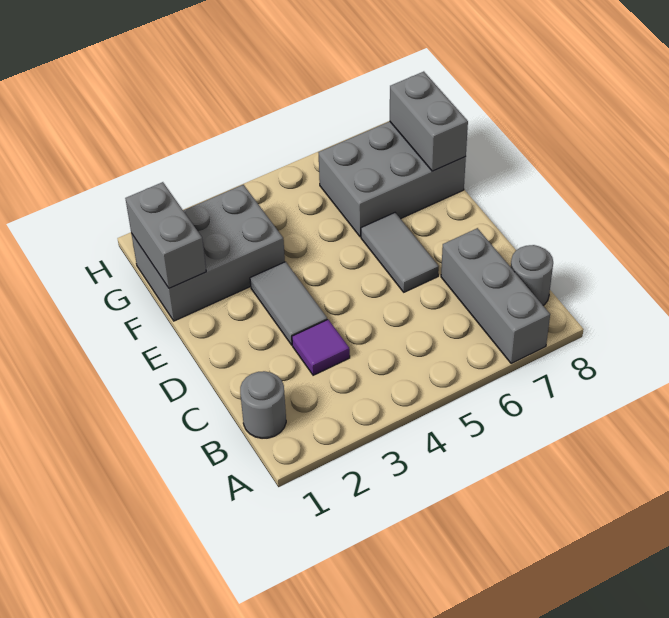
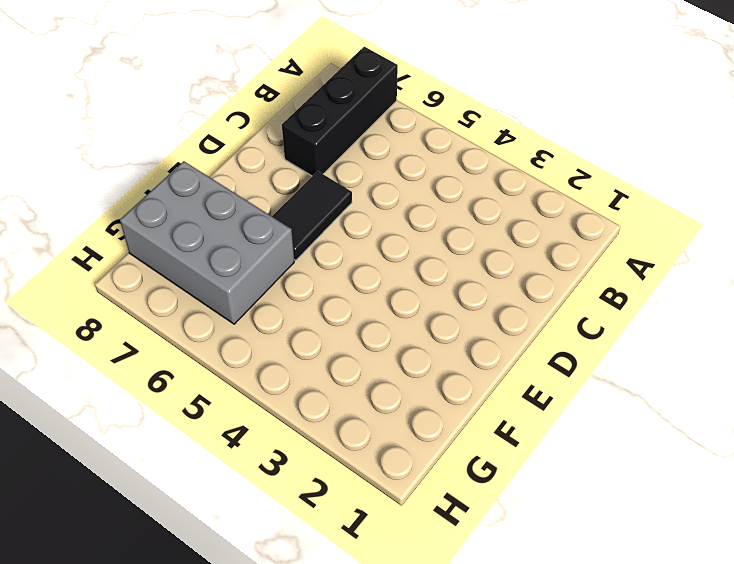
black 1x3 brick [282,47,398,176] -> grey 1x3 brick [441,228,550,364]
black 1x2 tile [272,171,352,260] -> grey 1x2 tile [361,213,439,292]
none -> grey 1x1 round brick [240,371,286,438]
none -> grey 1x1 round brick [511,245,553,305]

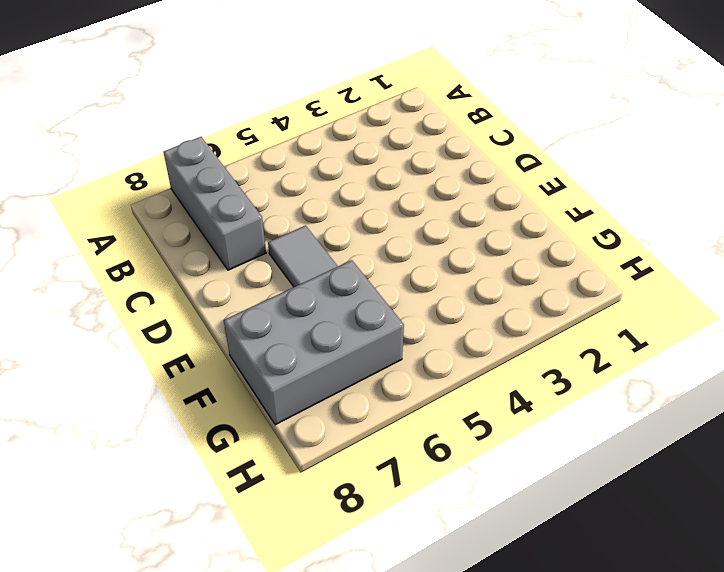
none -> grey 1x1 round brick [240,371,286,438]
none -> grey 1x1 round brick [511,245,553,305]

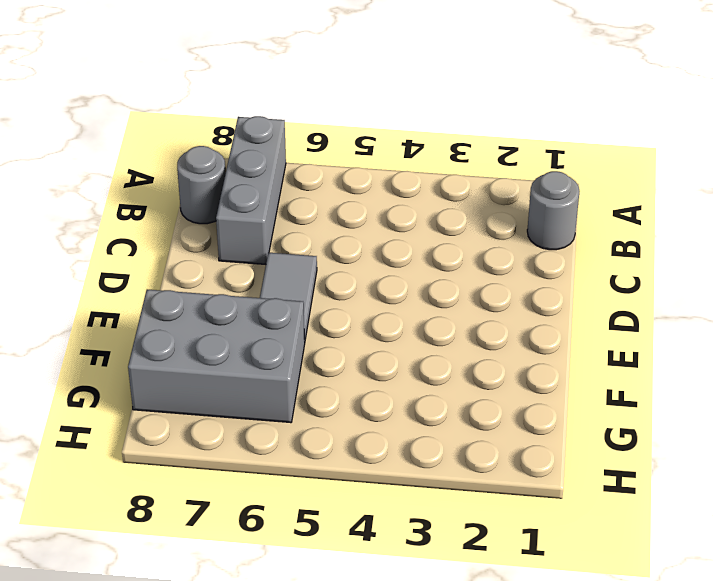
none -> purple 1x1 tile [292,320,350,375]
none -> grey 1x2 tile [250,262,327,345]

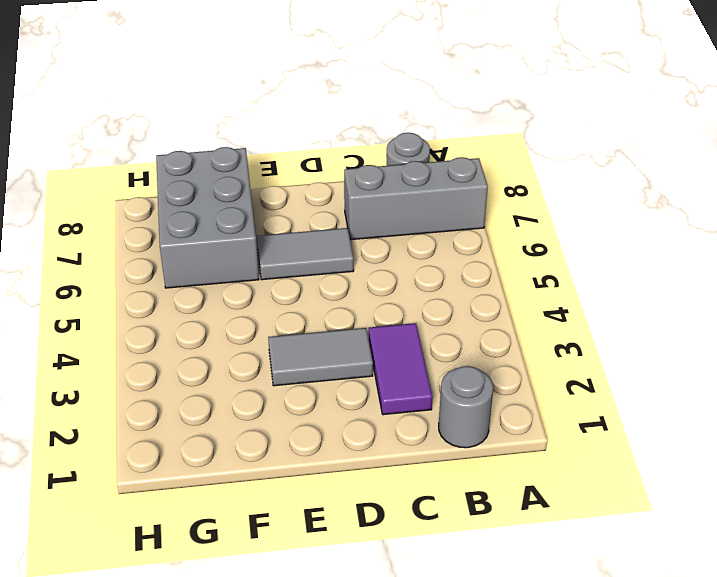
purple 1x2 tile [369,323,432,415] -> purple 1x1 tile [292,320,350,375]
none -> grey 2x3 brick [131,185,285,321]
none -> grey 1x2 brick [125,182,206,288]

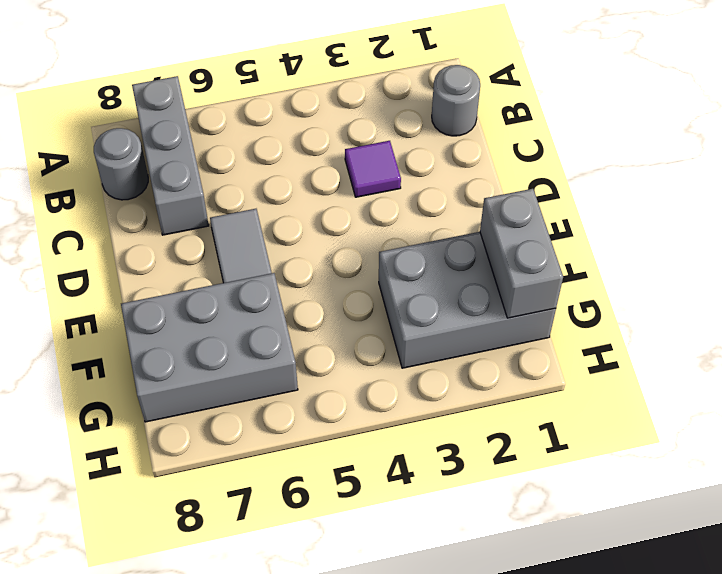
none -> grey 1x2 tile [250,262,327,345]
none -> grey 1x2 brick [390,72,468,171]

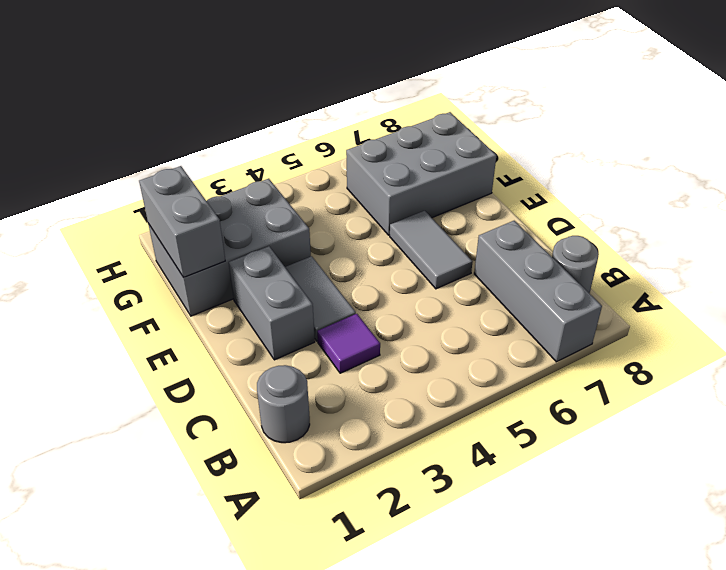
grey 1x2 brick [229,246,315,360] -> grey 1x2 brick moved to [390,72,468,171]

